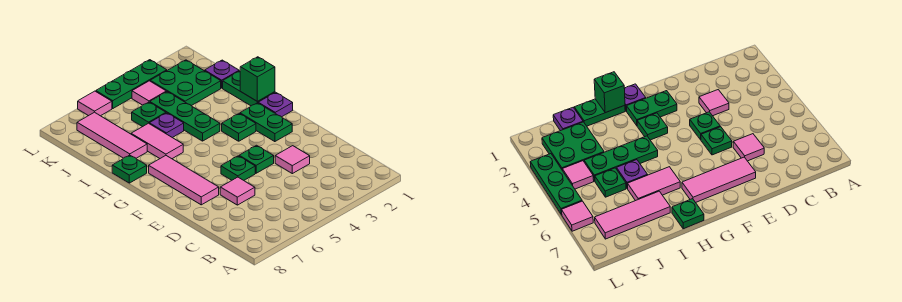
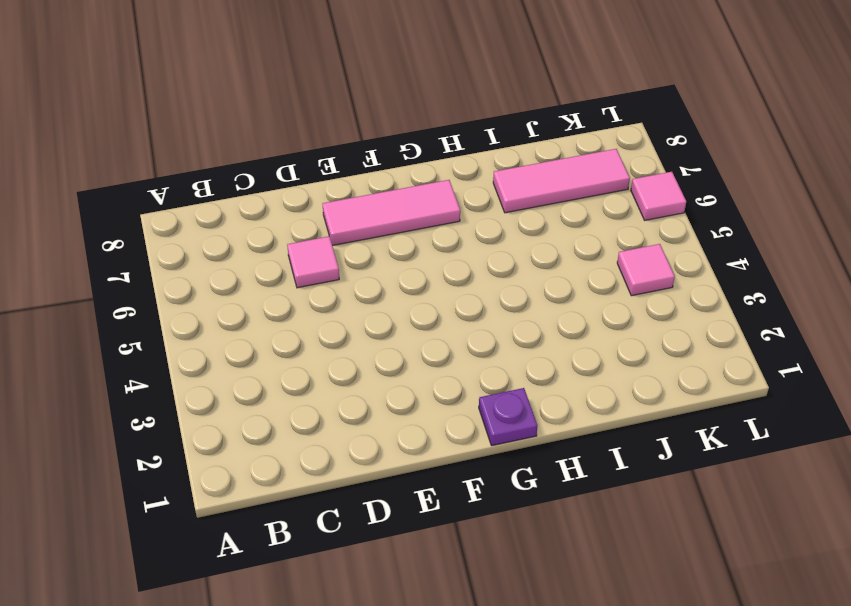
none -> pink 1x1 tile [275,146,310,174]
none -> green 1x1 plate [239,145,274,173]
none -> green 1x1 plate [221,156,255,180]

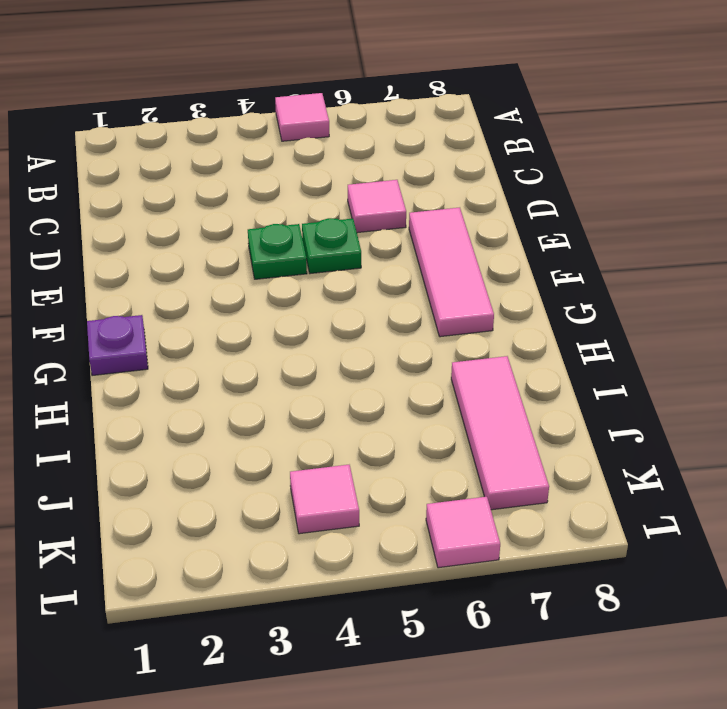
pink 1x1 tile [275,93,329,141] -> pink 1x1 tile moved to [275,146,310,174]
none -> green 1x2 plate [240,103,292,142]
none -> green 1x1 plate [222,114,256,141]
none -> green 1x2 plate [223,71,275,106]

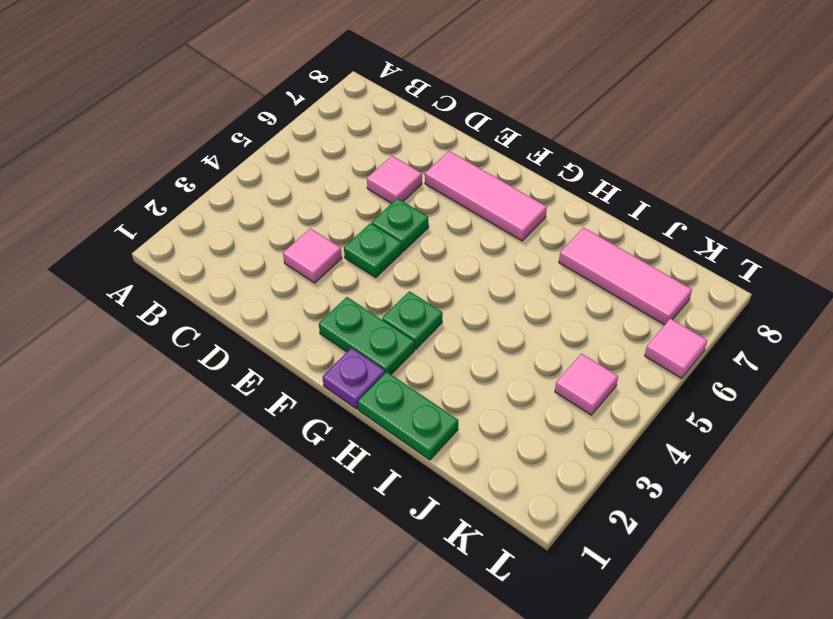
none -> green 1x3 plate [150,92,220,141]
none -> pink 1x2 tile [131,123,183,159]
none -> green 1x1 plate [112,155,147,183]

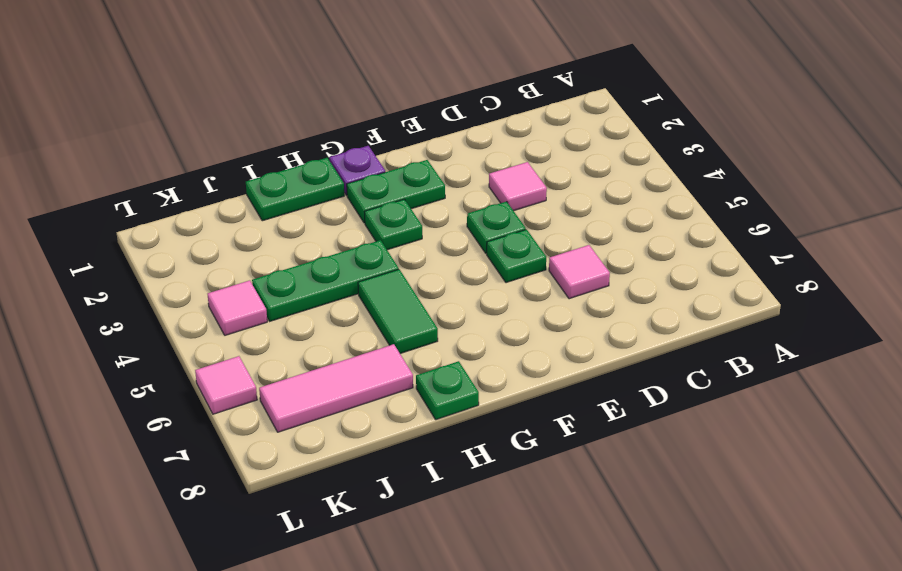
green 1x2 tile [358,269,438,354] -> pink 1x2 tile [131,123,183,159]
none -> pink 1x3 tile [149,156,219,205]
none -> purple 1x1 plate [149,113,184,138]
none -> purple 1x1 plate [205,60,239,88]

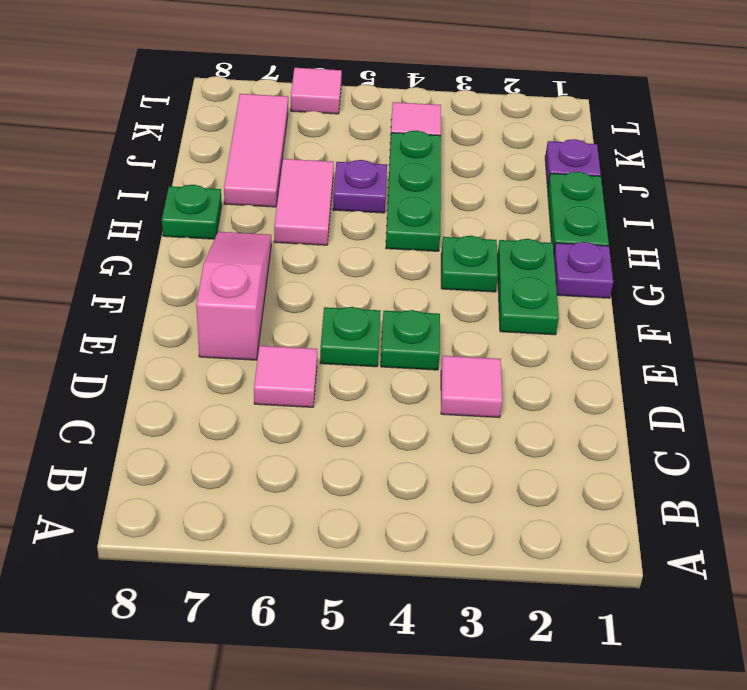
pink 1x3 slope [196,232,271,360] -> pink 1x3 tile [149,156,219,205]
none -> green 2x2 plate [150,60,221,106]
none -> green 1x1 plate [132,102,166,127]
none -> green 1x3 plate [96,60,167,108]

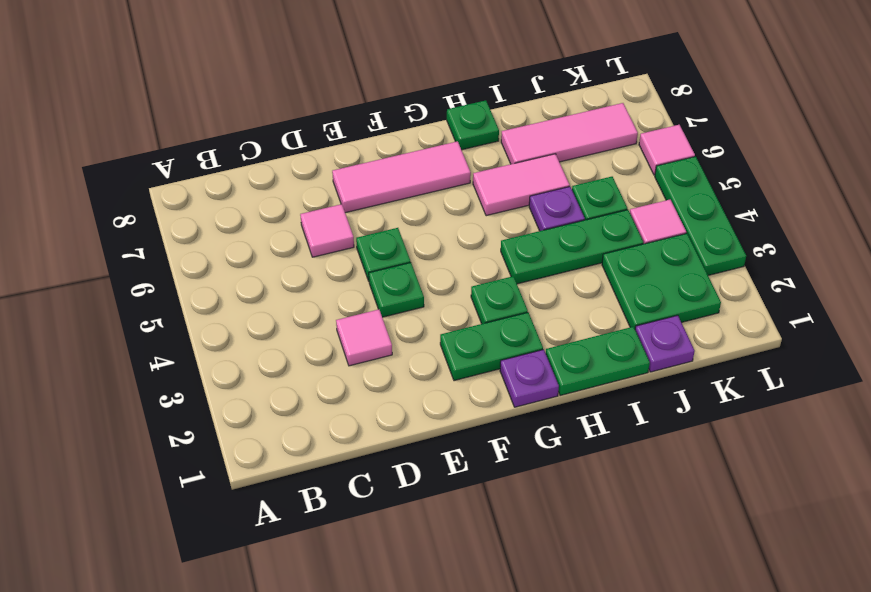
none -> green 1x1 brick [240,57,275,101]

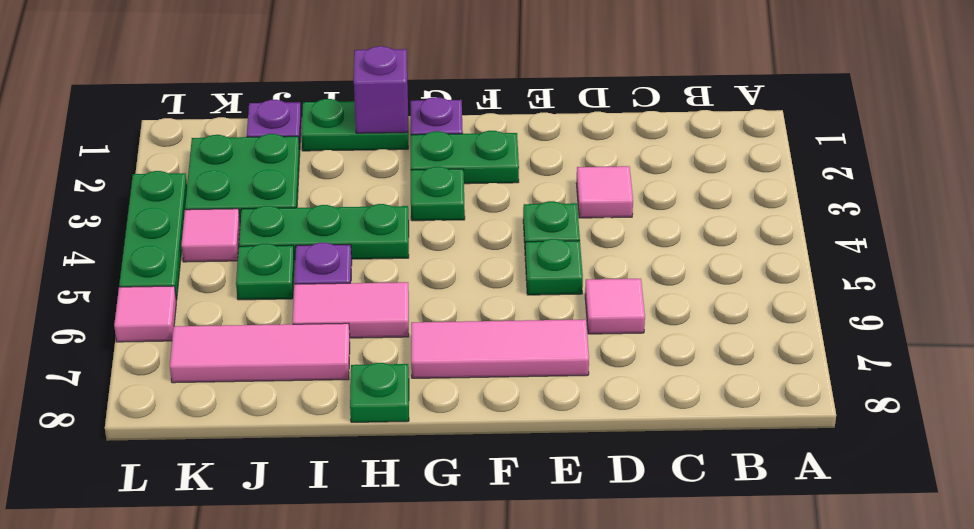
purple 1x1 brick [354,46,408,133] -> green 1x1 brick [240,57,275,101]

